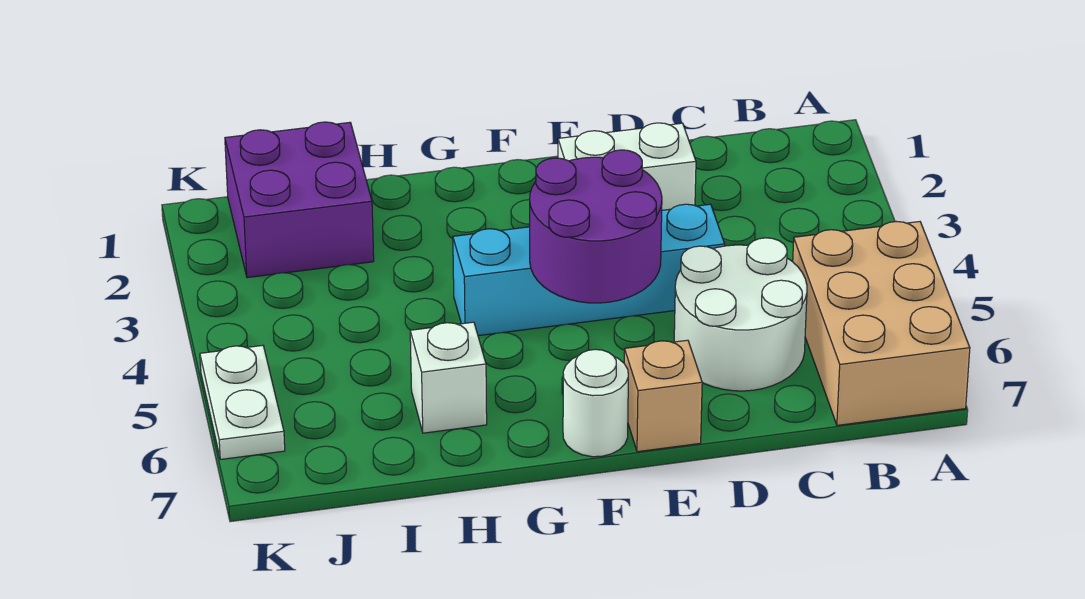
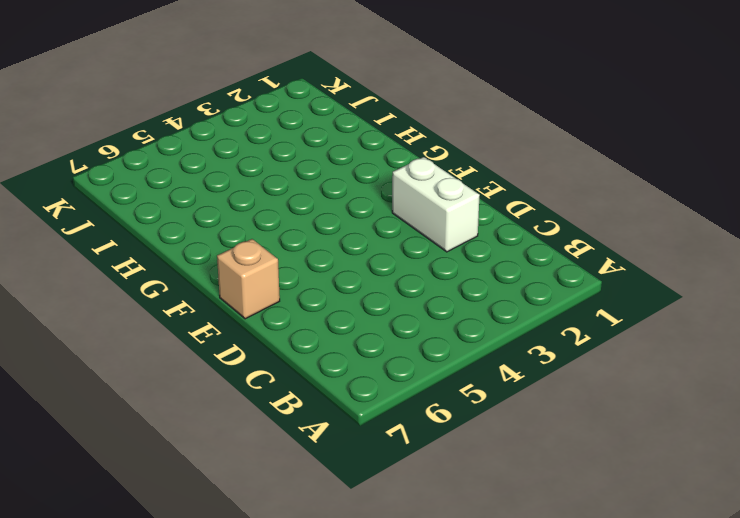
none -> tan 2x3 brick [793,222,970,425]
none -> white 2x2 round brick [674,238,807,391]

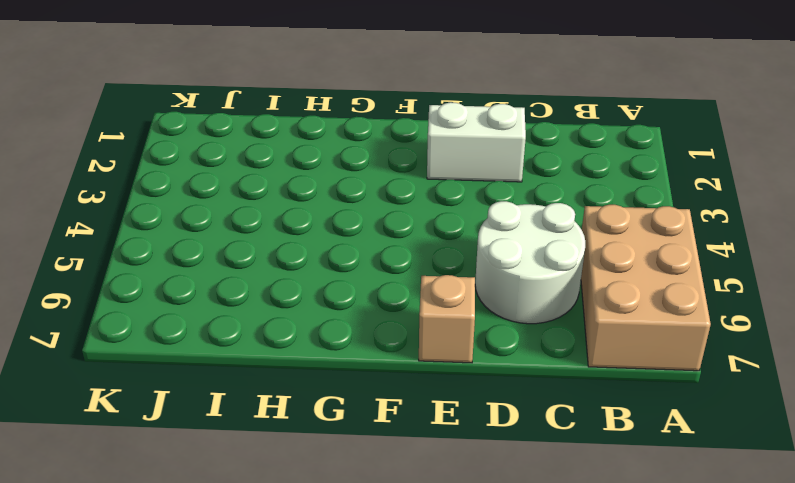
none -> cyan 1x4 brick [453,204,725,336]
none -> white 1x1 round brick [563,349,628,457]

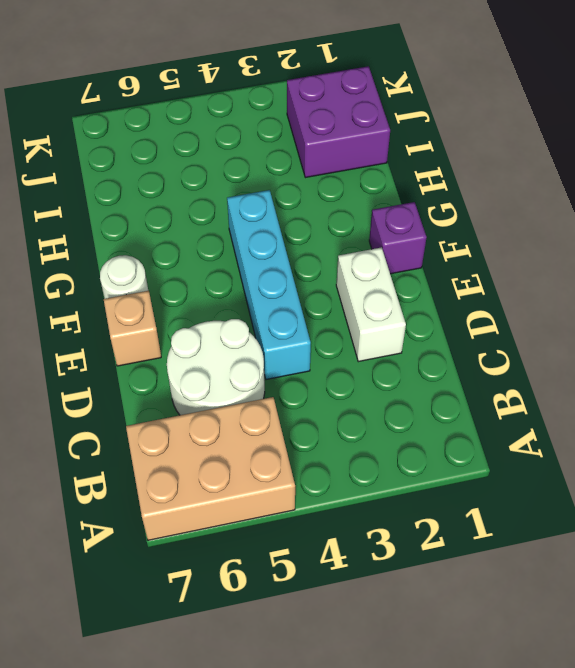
purple 1x1 brick [369,202,427,274] -> none
none -> white 1x1 brick [410,322,487,433]
none -> white 1x2 plate [200,345,285,459]

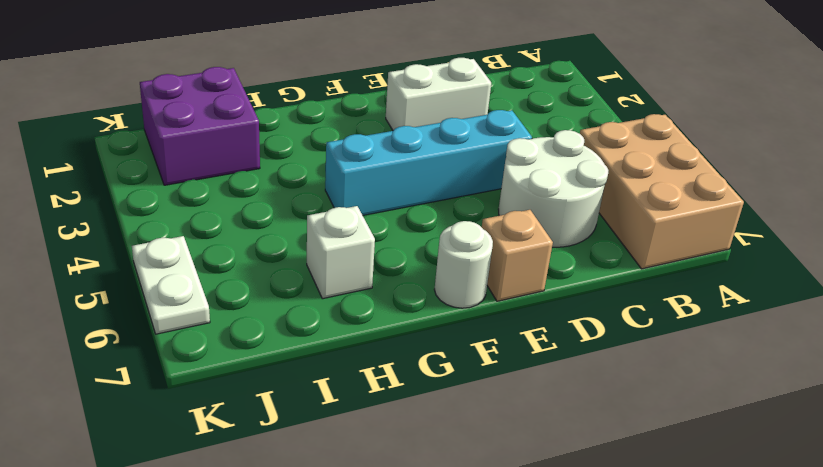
none -> purple 2x2 round brick [530,150,662,303]

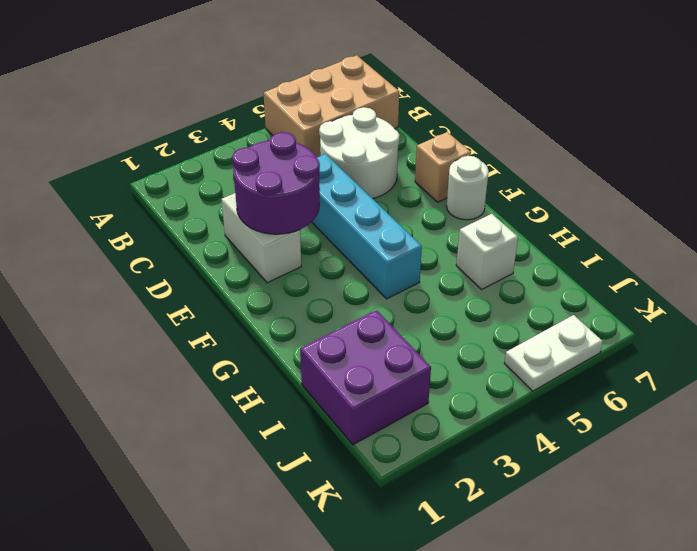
purple 2x2 round brick [232,132,320,234] -> purple 2x2 round brick moved to [530,150,662,303]

